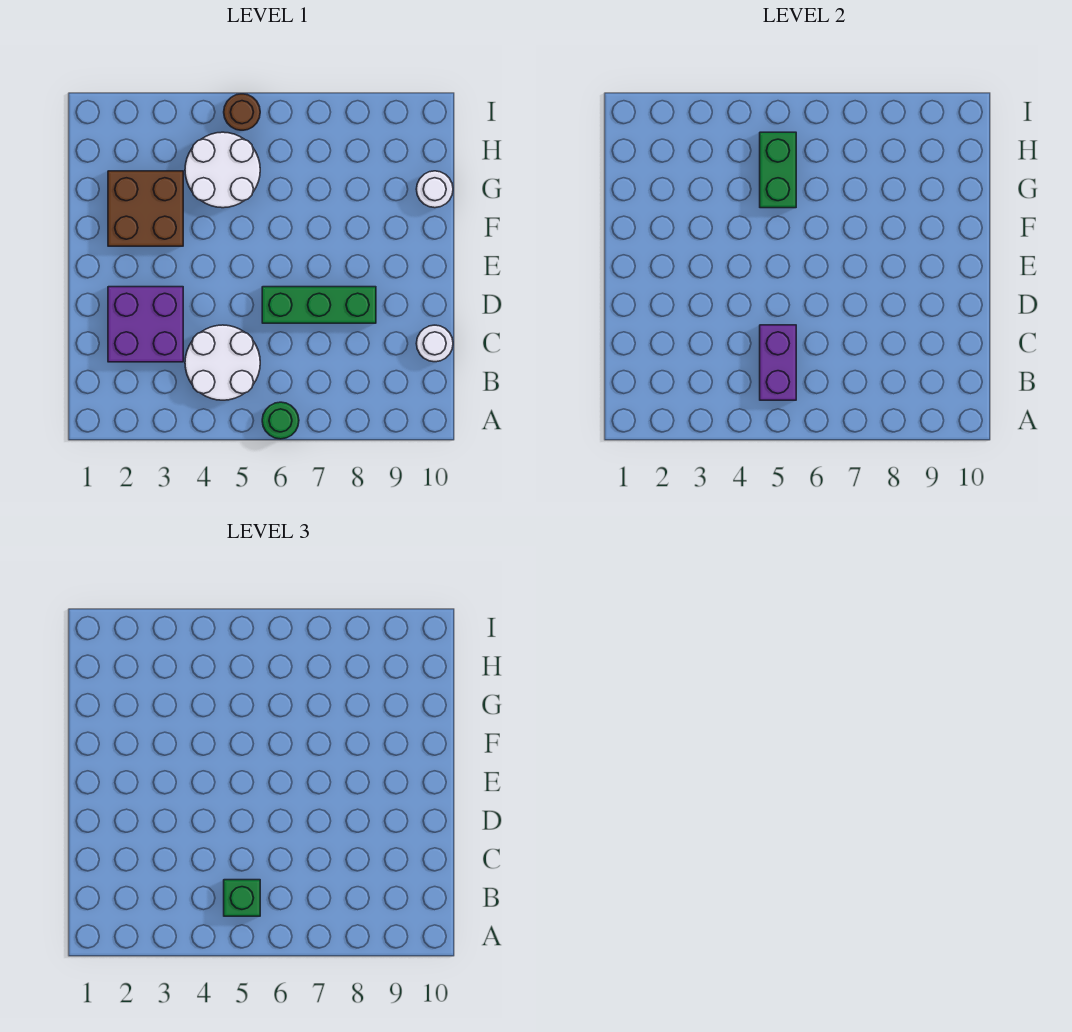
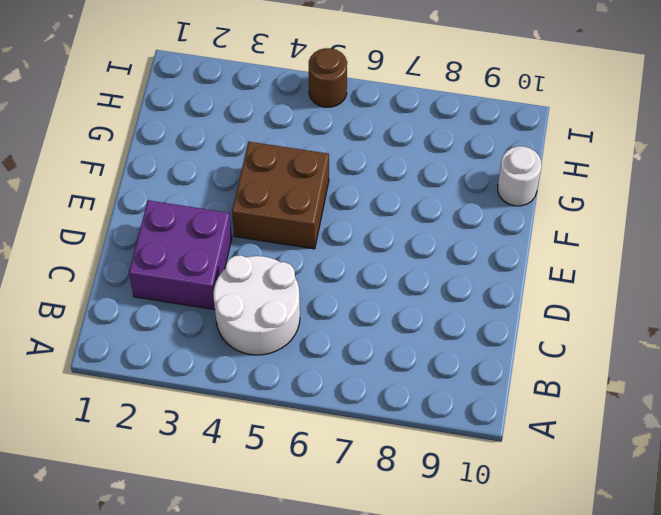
brown 2x2 brick [232,142,329,249] -> brown 2x2 brick moved to [108,171,183,246]
none -> green 1x1 round brick [262,402,299,439]
none -> white 1x1 round brick [416,325,453,362]
none -> green 1x3 brick [262,287,376,323]

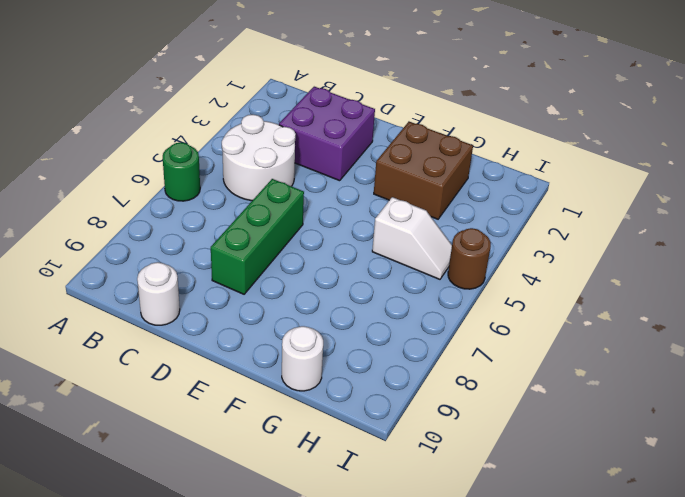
white 1x2 slope [372,197,452,279] -> white 2x2 round brick [185,132,260,208]
none -> purple 1x2 brick [760,325,796,400]
none -> green 1x2 brick [760,132,796,208]
none -> green 1x1 brick [224,880,260,916]

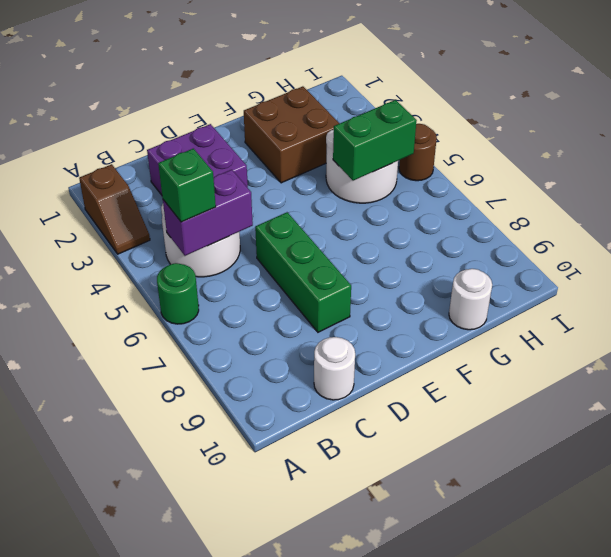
brown 1x2 slope [79,164,150,254] -> none

